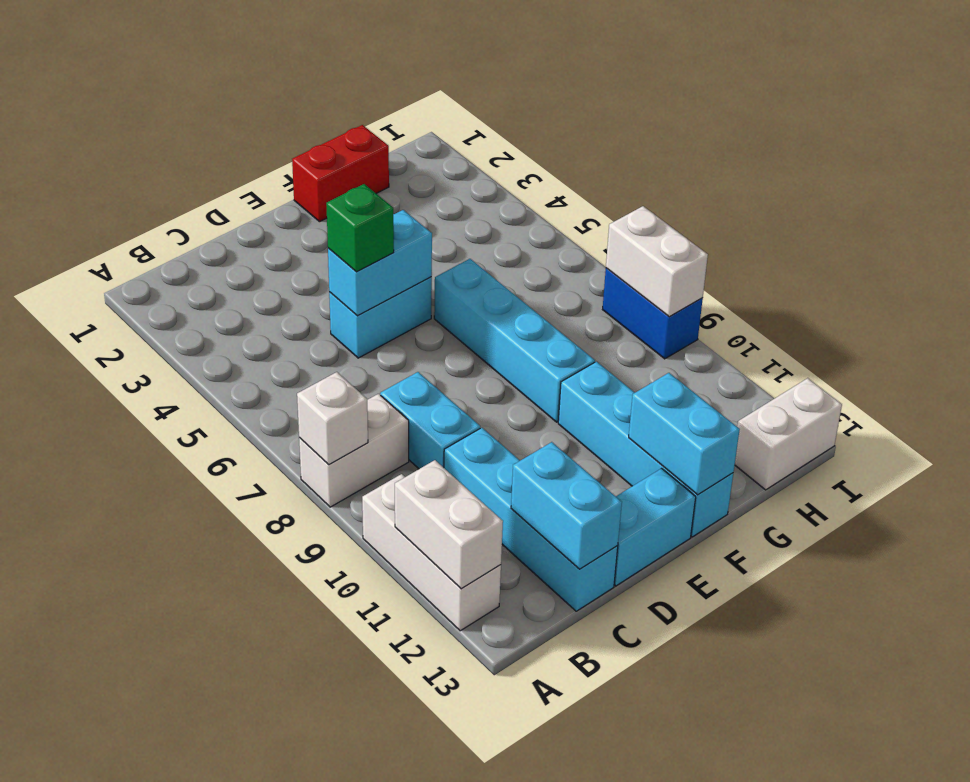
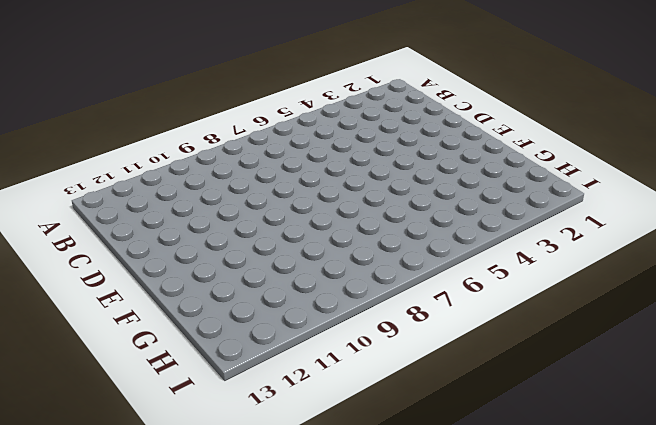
none -> white 1x2 brick [299,394,409,507]
none -> white 1x3 brick [362,474,501,631]
none -> cyan 1x2 brick [380,372,480,469]

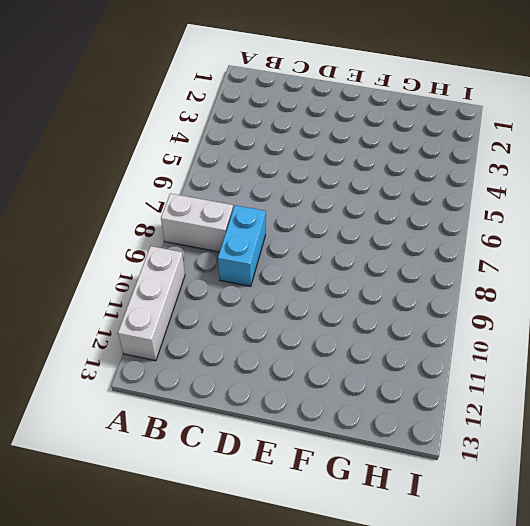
none -> cyan 1x4 brick [444,428,618,611]
none -> cyan 1x2 brick [329,277,432,358]
none -> cyan 1x2 brick [614,468,696,586]

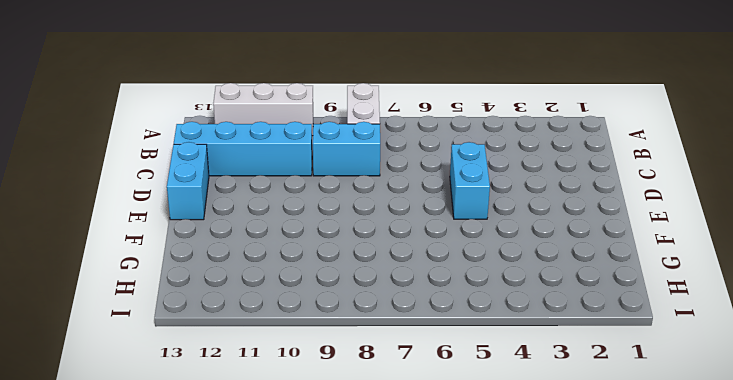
none -> red 1x2 brick [292,125,389,222]
none -> cyan 1x4 brick [434,259,595,422]
none -> cyan 1x4 brick [558,361,733,537]

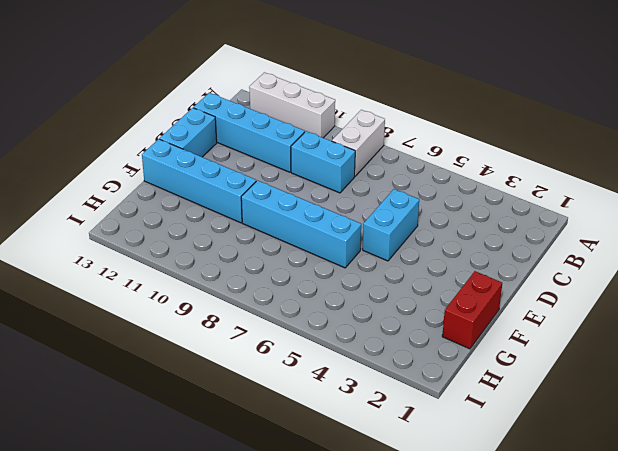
none -> white 1x2 brick [735,378,842,490]
none -> blue 1x2 brick [603,268,703,359]
none -> white 1x1 brick [297,372,368,465]

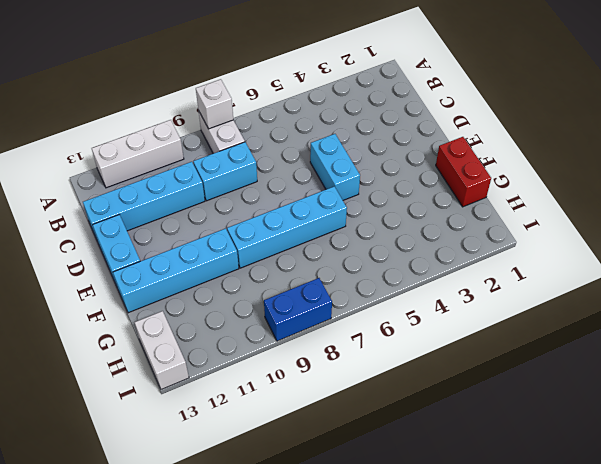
none -> white 1x2 brick [395,460,503,589]
none -> cyan 1x2 brick [511,442,622,569]
none -> cyan 1x2 brick [328,210,432,316]

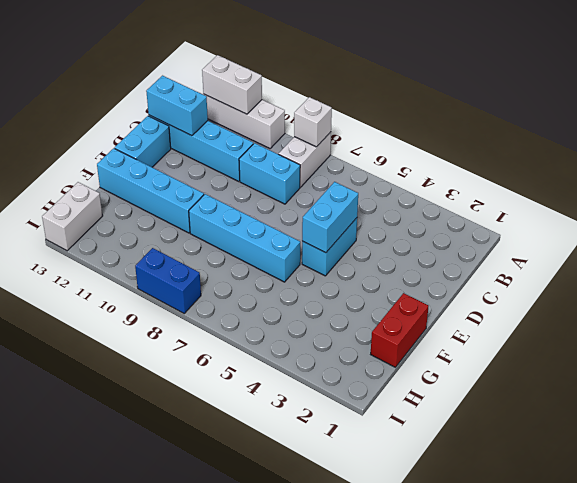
none -> cyan 1x2 brick [629,373,740,495]
none -> white 1x2 brick [606,206,708,317]
none -> green 1x1 brick [326,184,394,272]

